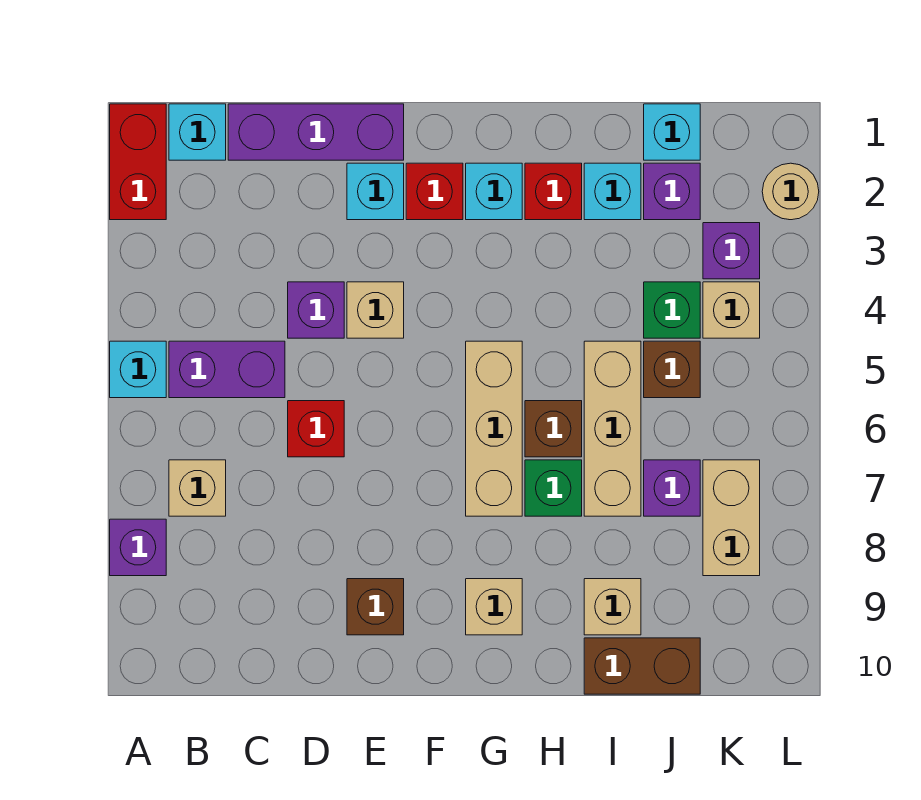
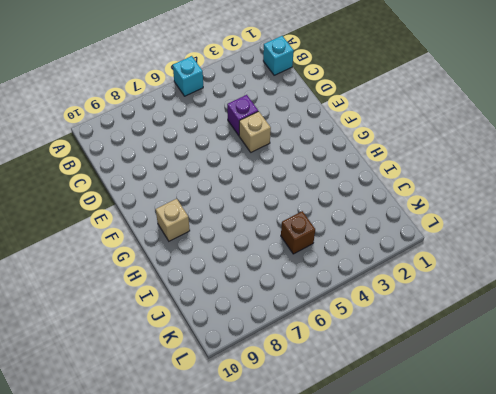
none -> red 1x2 brick [110,104,166,220]
none -> purple 1x1 brick [110,519,166,576]
none -> purple 1x2 brick [169,341,285,398]
none -> tan 1x1 brick [169,460,226,516]

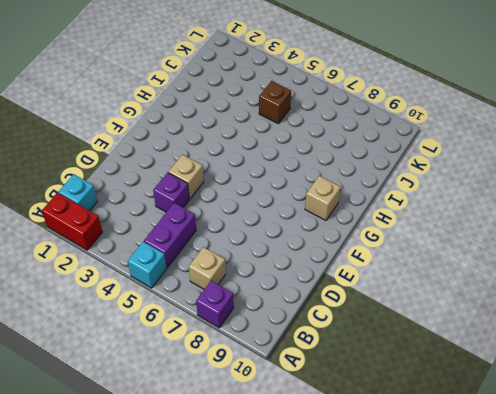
none -> purple 1x3 brick [228,104,404,160]
none -> red 1x1 brick [288,401,344,457]
none -> cyan 1x1 brick [347,163,404,220]
none -> brown 1x1 brick [347,579,404,635]

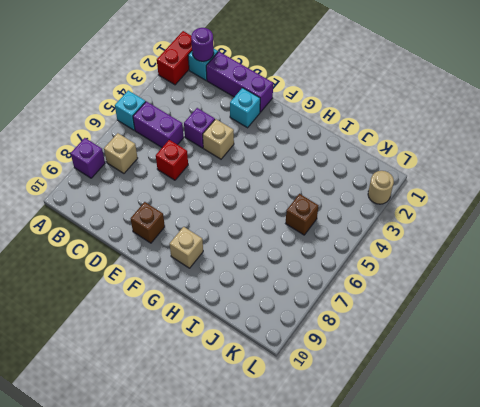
purple 1x1 round brick [191,28,214,61] -> none
none -> red 1x1 brick [406,163,463,220]
none -> cyan 1x1 brick [466,163,522,220]
none -> tan 1x3 brick [466,341,522,516]
none -> red 1x1 brick [525,163,582,220]

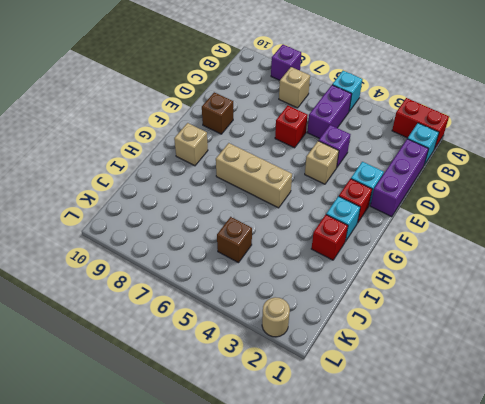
none -> brown 1x1 brick [525,401,582,457]
none -> green 1x1 brick [525,460,582,516]
none -> cyan 1x1 brick [584,163,641,220]
none -> tan 1x3 brick [584,341,641,516]

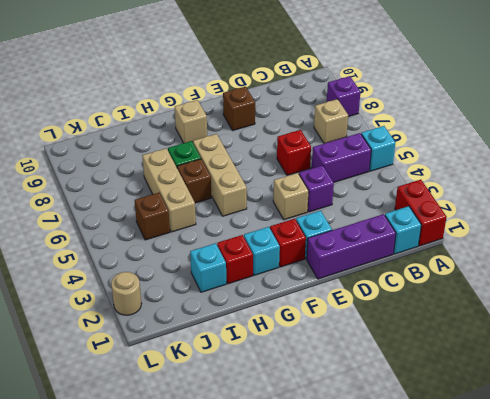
none -> tan 1x1 brick [584,579,641,635]
none -> brown 1x2 brick [584,638,700,694]
none -> cyan 1x1 brick [644,104,700,160]
none -> purple 1x1 brick [644,163,700,220]

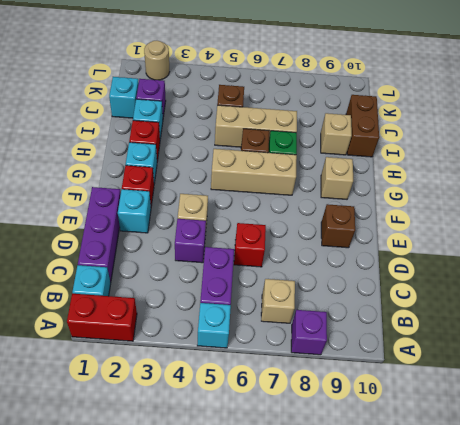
none -> green 1x1 brick [644,282,700,338]
none -> purple 1x1 brick [644,460,700,516]
none -> purple 1x1 brick [703,223,760,279]
none -> tan 1x1 brick [703,282,760,338]

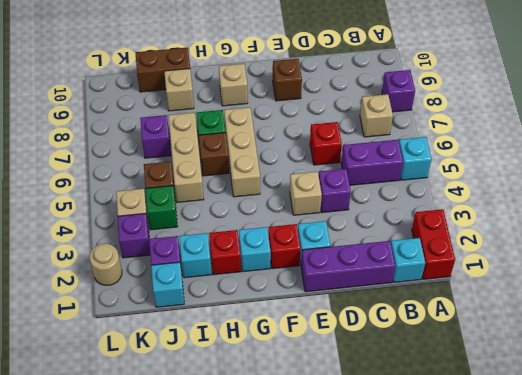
none -> tan 1x2 brick [703,460,760,576]

